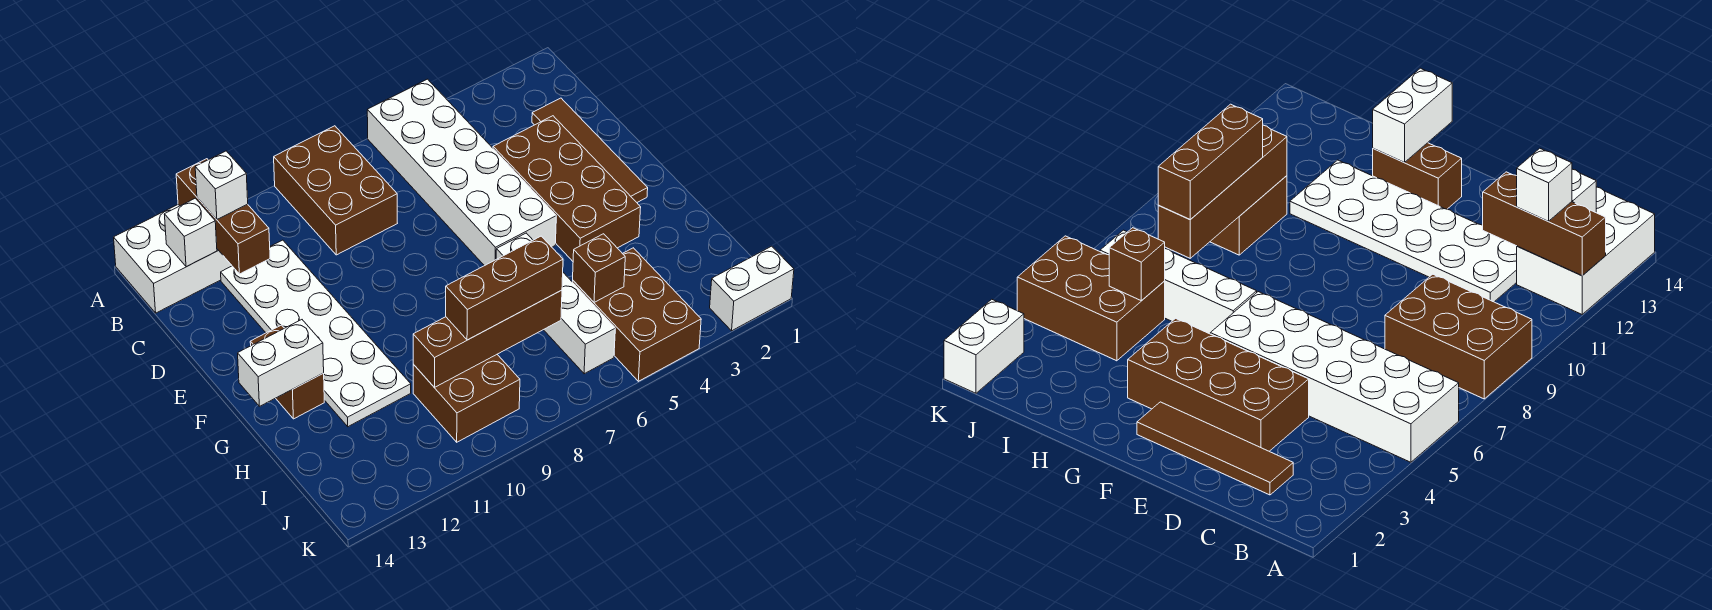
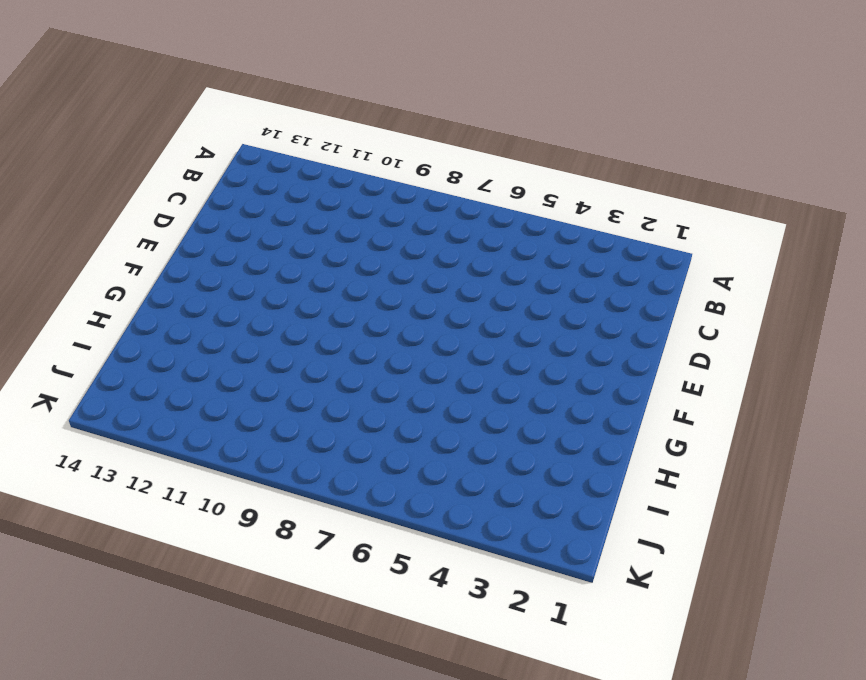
none -> white 2x6 brick [367,79,556,266]
none -> brown 2x3 brick [274,126,397,255]
none -> white 2x3 brick [114,205,232,313]

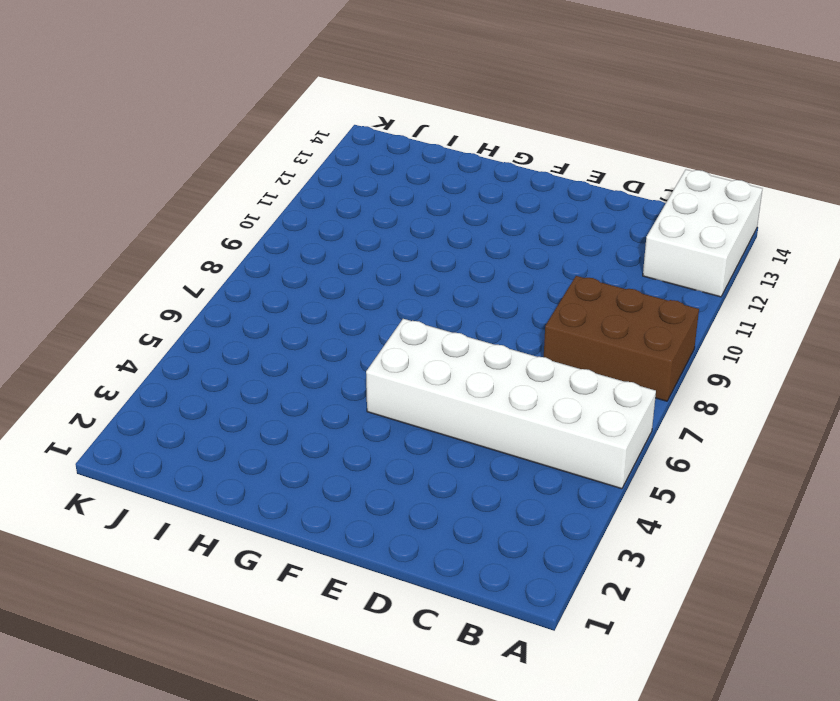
none -> brown 1x4 tile [532,98,648,202]
none -> white 2x6 plate [221,240,411,427]
none -> brown 2x4 brick [493,116,641,261]

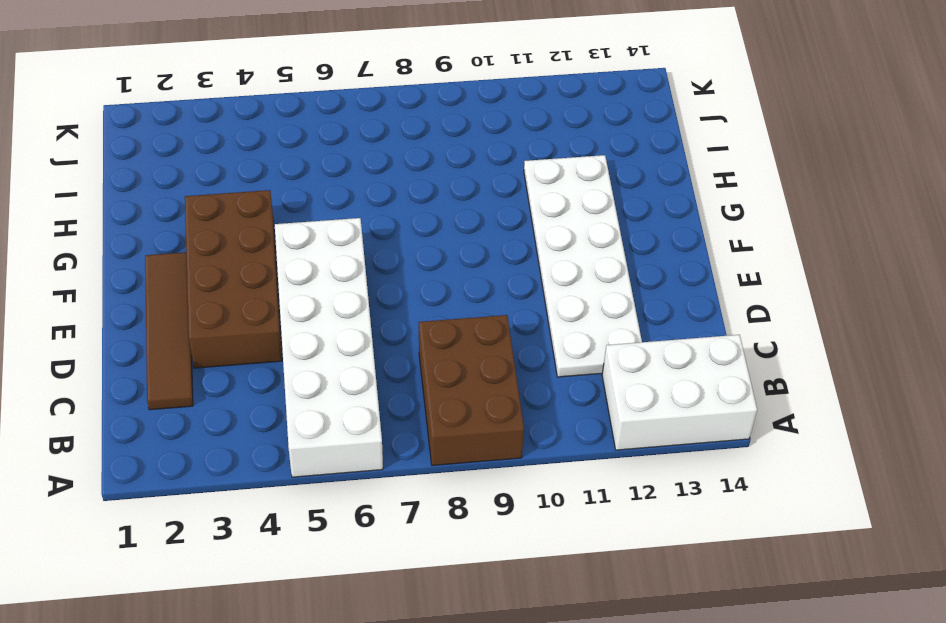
none -> brown 1x2 brick [250,325,324,419]
none -> white 1x4 brick [496,233,615,374]
none -> brown 2x3 brick [572,248,701,381]

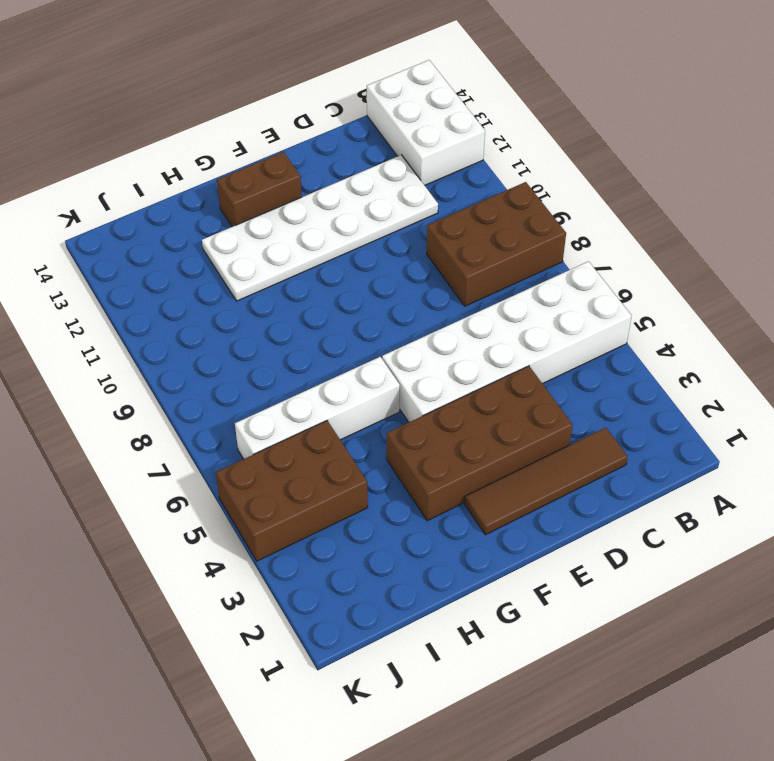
none -> brown 2x2 brick [413,355,520,442]
none -> white 1x2 brick [710,246,794,331]
none -> brown 1x3 brick [176,159,270,274]

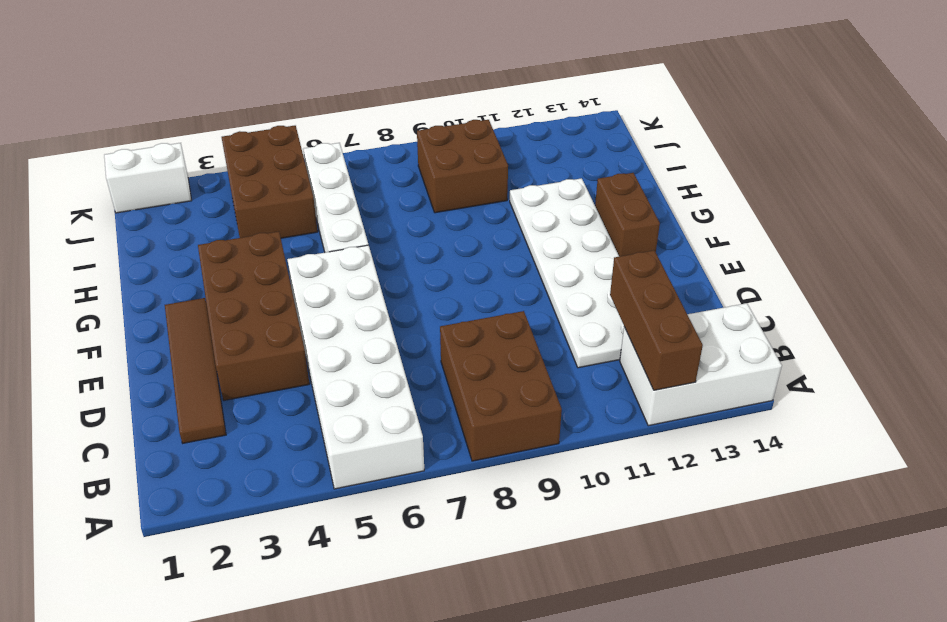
none -> white 1x1 brick [164,198,217,267]
none -> white 1x2 brick [238,320,324,406]
none -> brown 1x1 brick [573,234,625,302]

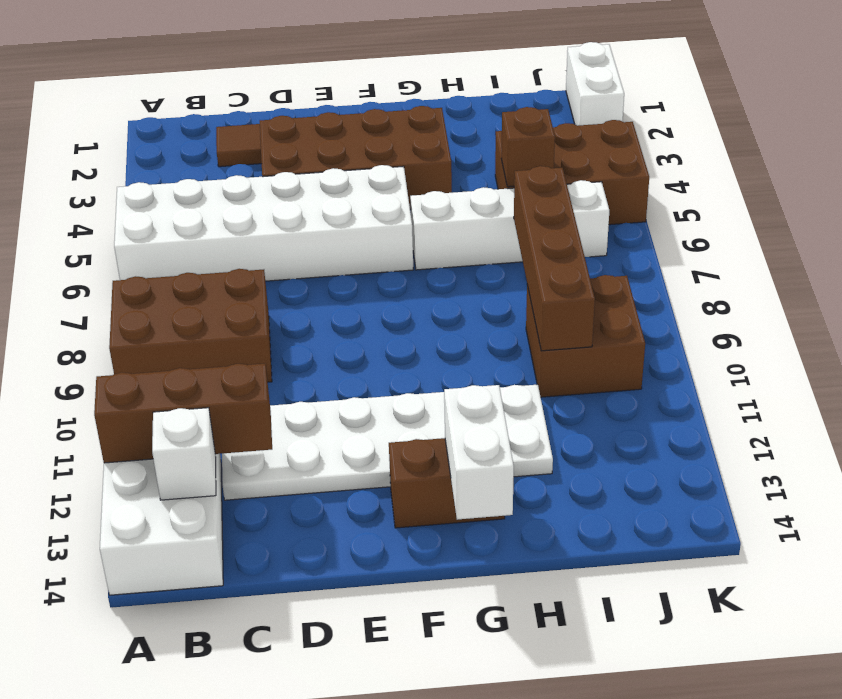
none -> white 1x1 brick [195,151,248,219]
none -> brown 1x3 brick [446,236,563,340]

